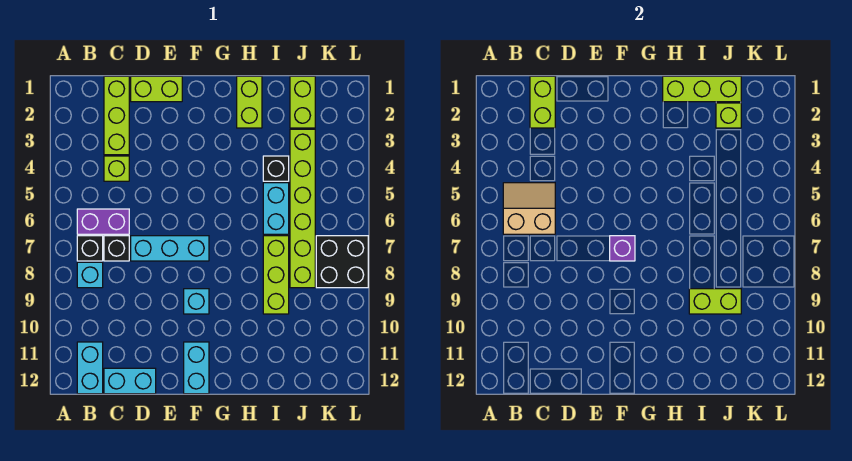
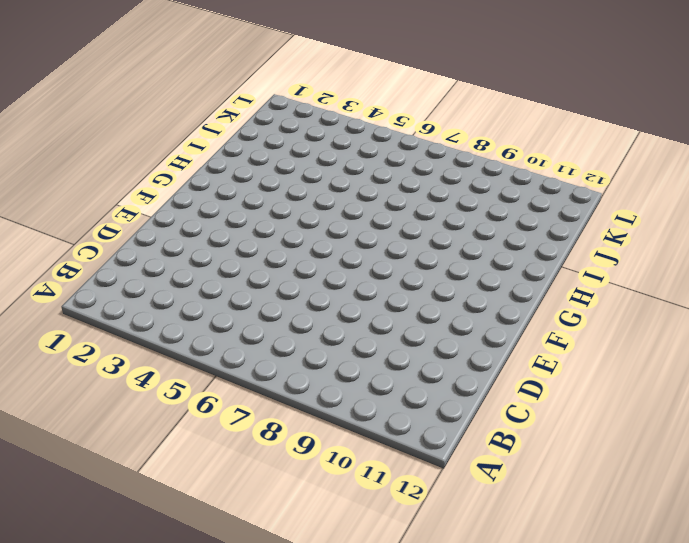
none -> purple 1x2 brick [77,209,129,234]
none -> black 1x1 brick [77,236,103,261]
none -> cyan 1x1 brick [77,262,103,288]

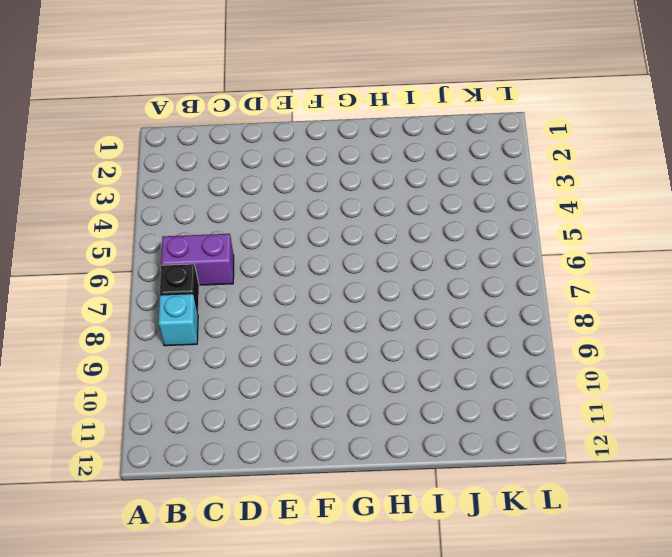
none -> cyan 1x2 brick [77,342,103,394]
none -> lime 1x3 brick [104,76,129,155]
none -> lime 1x1 brick [104,156,129,181]

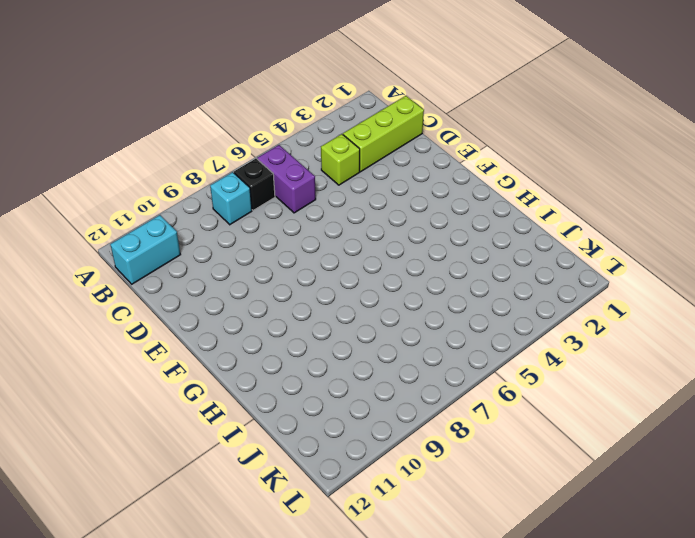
none -> black 1x1 brick [104,236,129,261]
none -> cyan 1x2 brick [104,368,156,394]
none -> lime 1x2 brick [131,76,182,102]

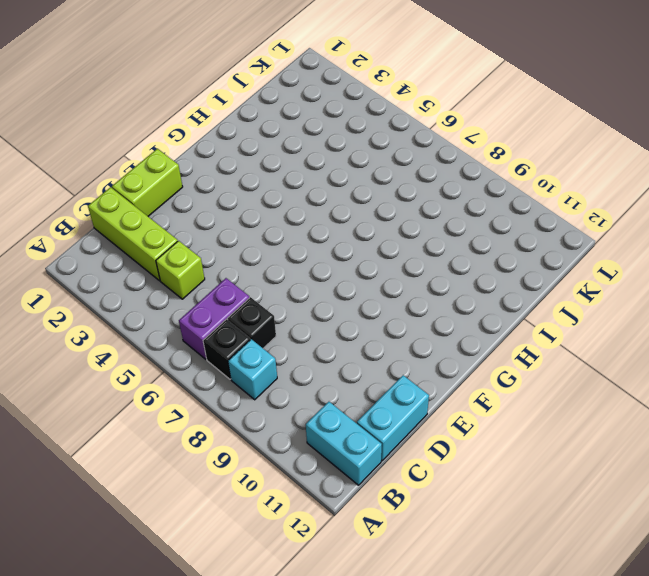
none -> cyan 1x3 brick [131,236,209,261]
none -> cyan 1x1 brick [184,289,209,314]
none -> cyan 1x2 brick [184,342,209,394]

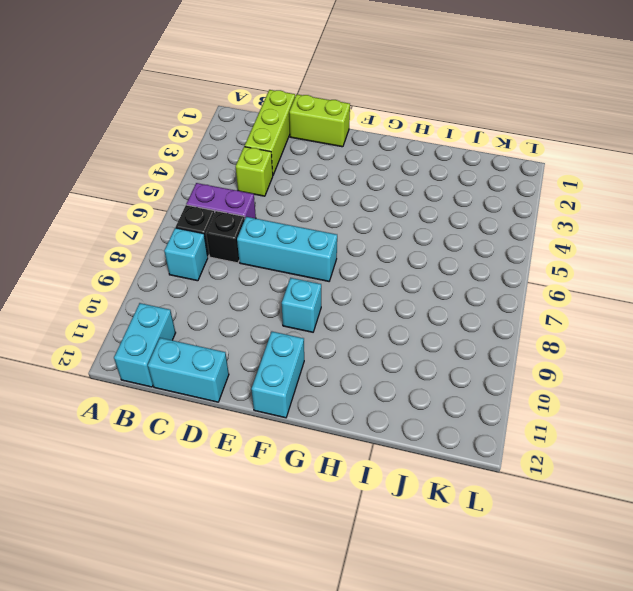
none -> lime 1x2 brick [237,76,262,128]
none -> black 1x1 brick [263,156,289,181]
none -> cyan 1x2 brick [263,183,289,234]

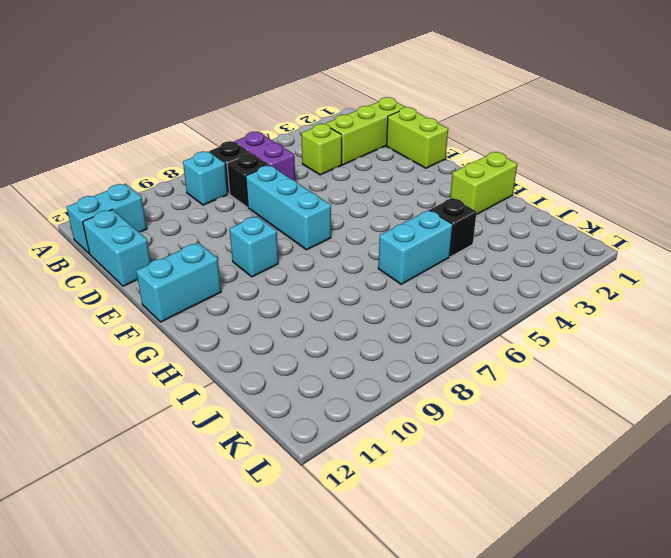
none -> lime 1x3 brick [263,236,289,314]
none -> lime 1x2 brick [290,76,315,128]
none -> lime 1x6 brick [290,129,315,288]

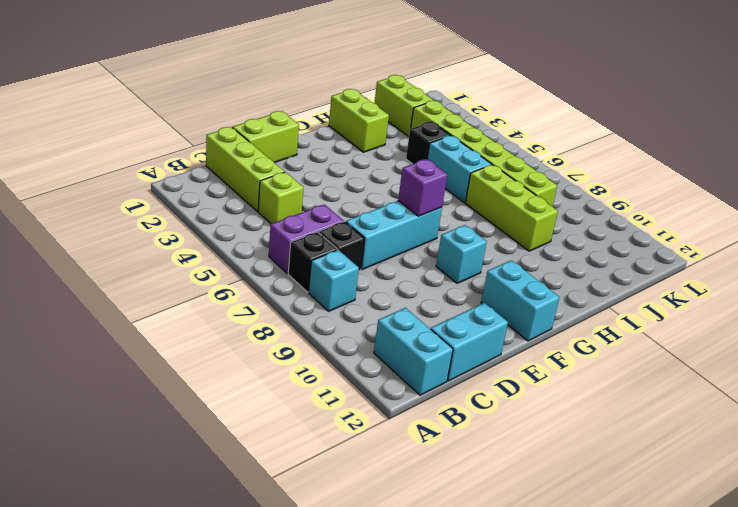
none -> black 2x2 brick [316,236,368,288]
none -> tan 2x2 slope [503,183,555,234]
none -> lime 1x2 brick [530,76,555,128]

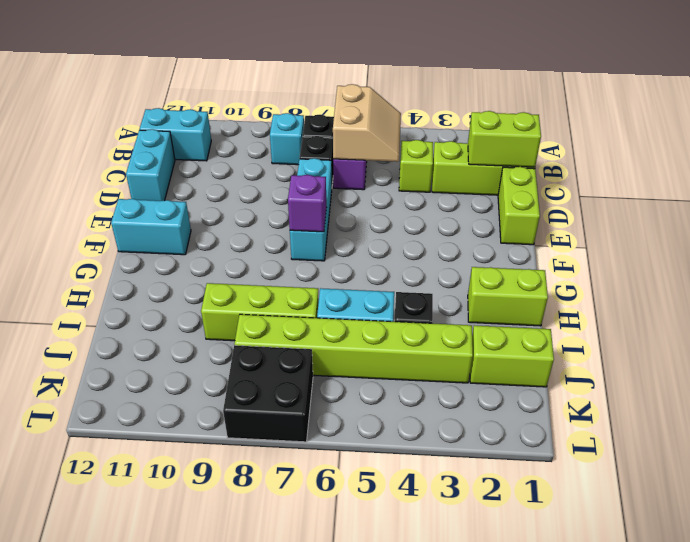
none -> cyan 1x1 brick [184,289,209,314]
none -> lime 1x3 brick [663,76,741,102]
none -> lime 1x2 brick [689,289,741,314]

